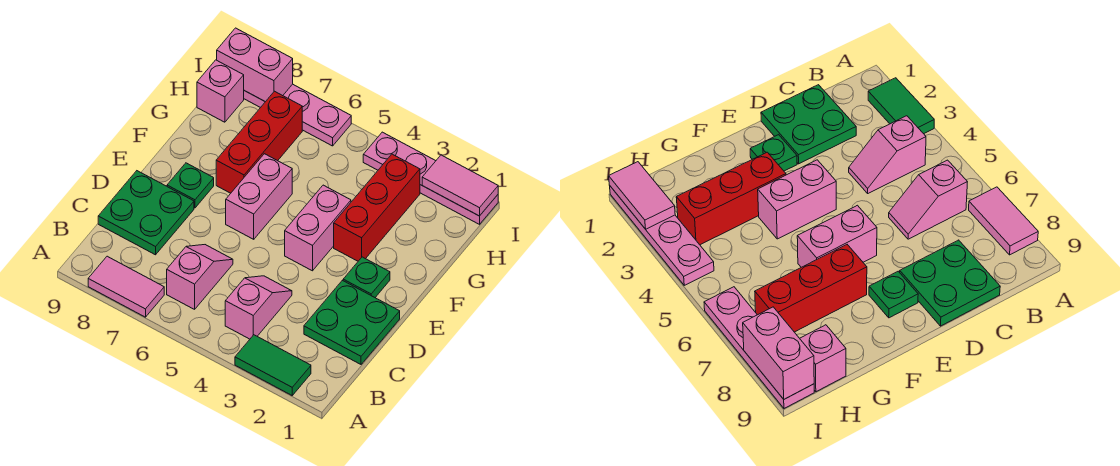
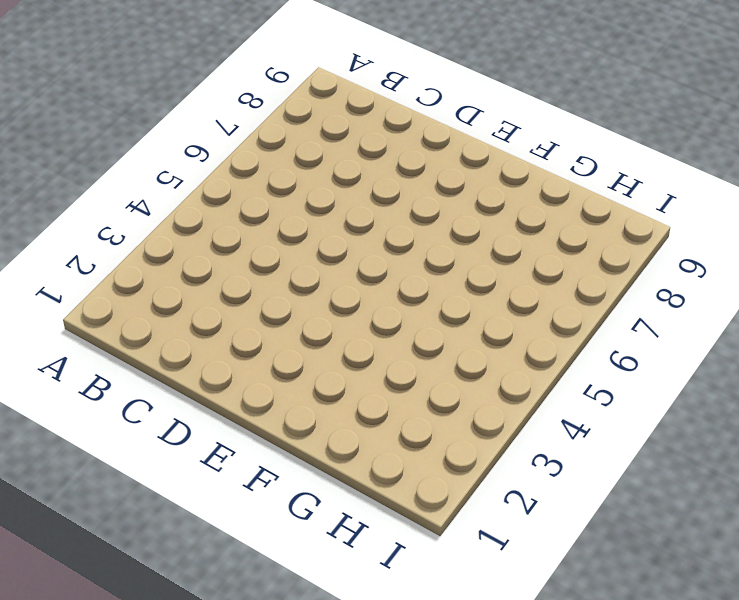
none -> green 1x2 tile [235,335,311,395]
none -> pink 1x2 tile [88,256,164,317]
none -> pink 1x2 slope [225,276,292,339]

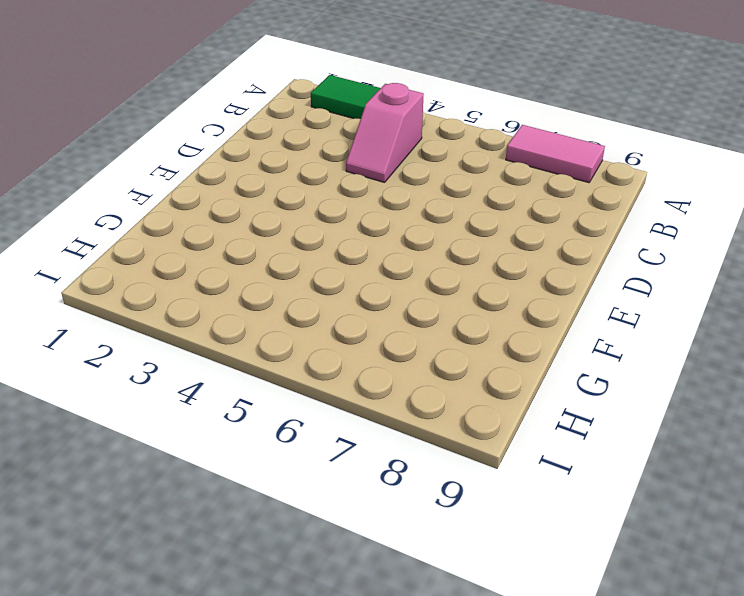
none -> pink 1x2 slope [167,245,233,309]
none -> green 2x2 plate [304,280,400,364]
none -> green 2x2 plate [98,171,194,255]

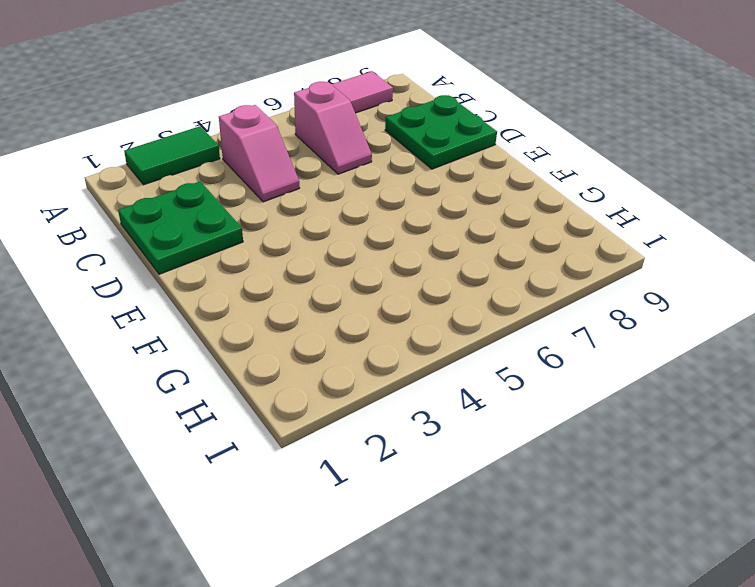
none -> green 1x1 plate [343,257,390,297]
none -> pink 1x2 brick [285,185,351,271]
none -> pink 1x2 brick [226,154,292,239]

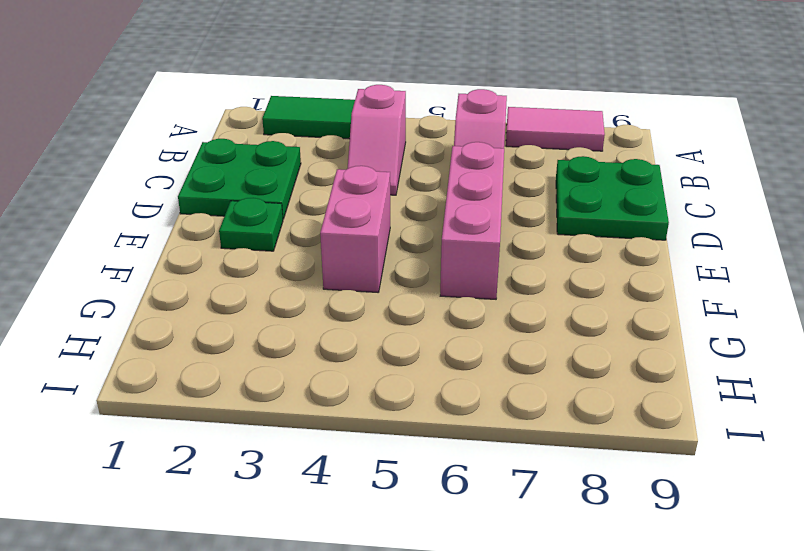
pink 1x3 brick [440,142,504,299] -> pink 1x2 brick [226,154,292,239]
none -> green 1x1 plate [167,163,214,208]
none -> red 1x3 brick [334,154,420,261]
none -> red 1x3 brick [216,91,302,193]

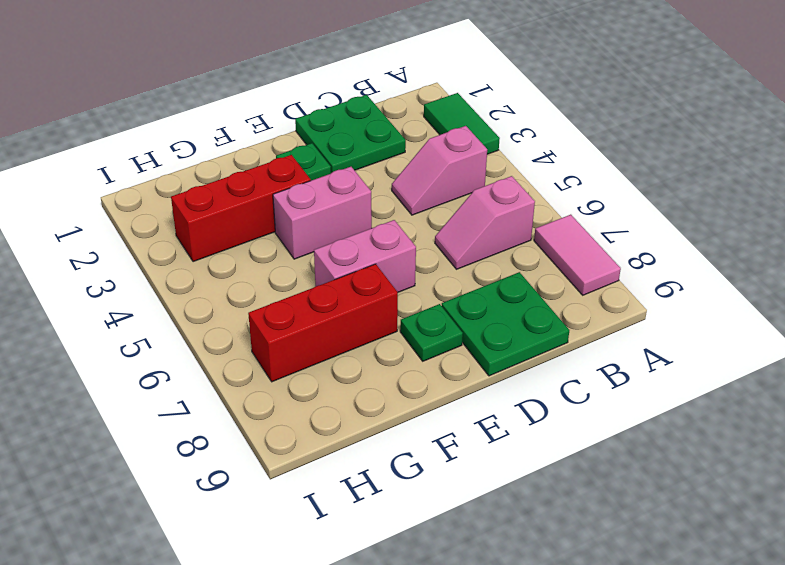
none -> pink 1x1 brick [197,60,244,122]
none -> pink 1x4 plate [363,132,498,224]
none -> pink 1x4 plate [244,84,351,146]

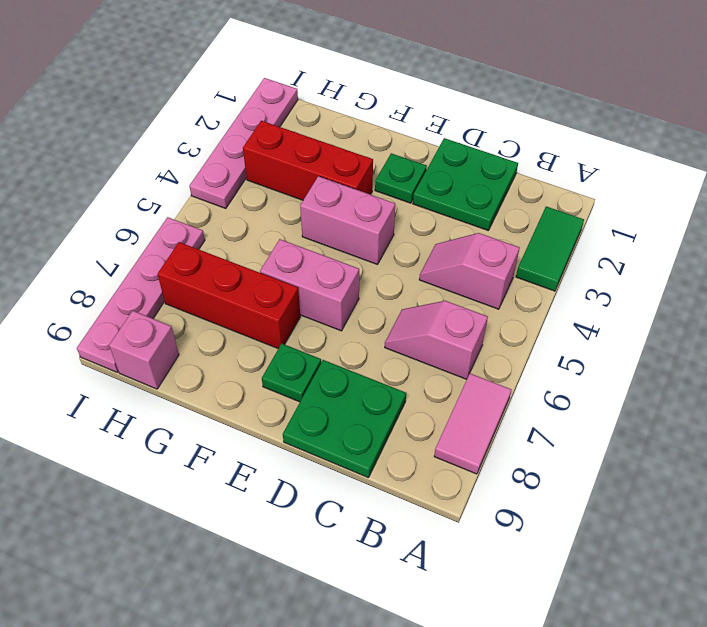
none -> pink 1x2 tile [422,155,498,216]
none -> pink 1x2 brick [217,28,293,102]

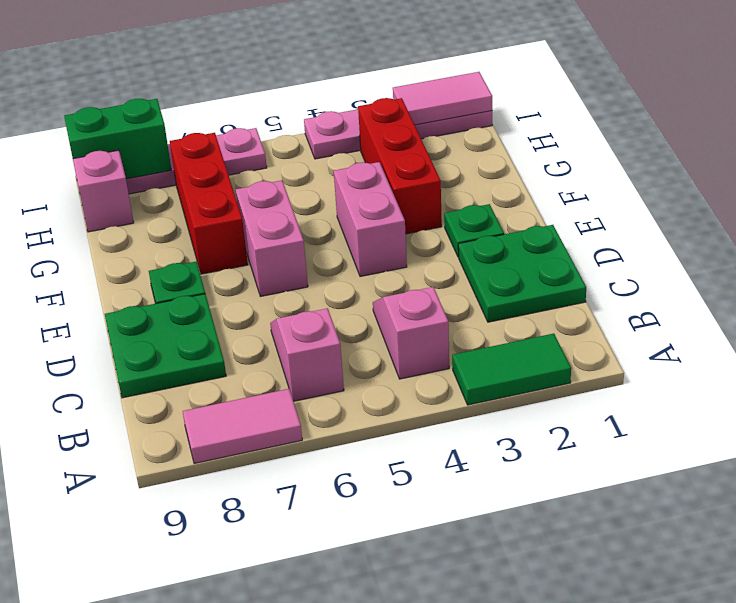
green 1x2 brick [64,99,171,179] -> pink 1x2 brick [217,28,293,102]

